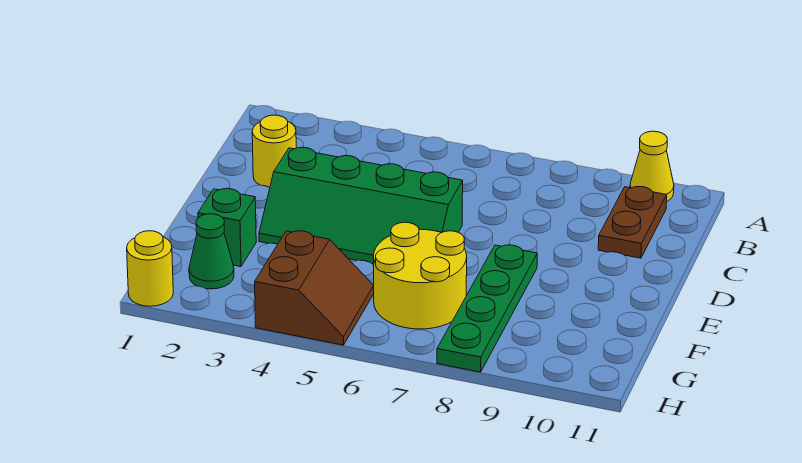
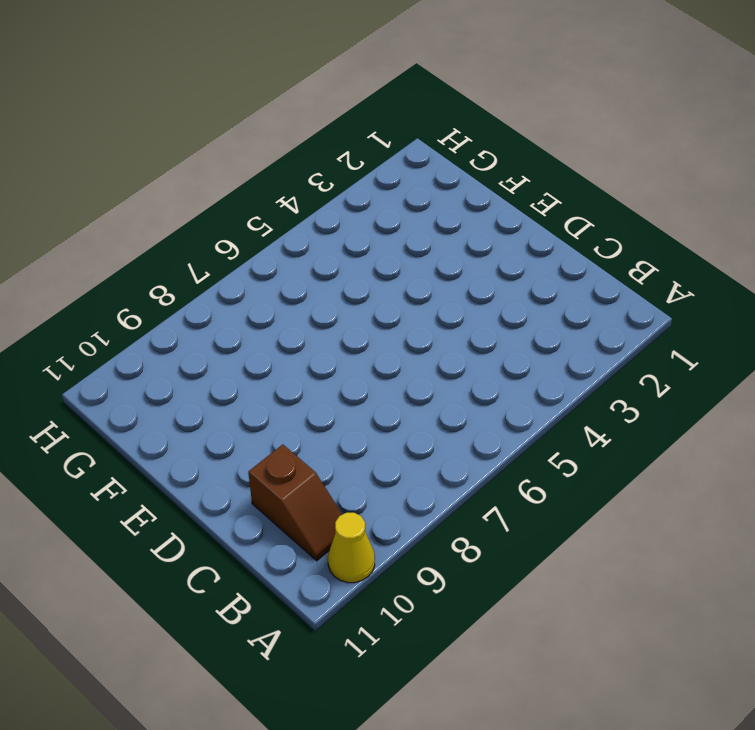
brown 1x2 slope [248,445,342,561] -> brown 1x2 plate [598,186,667,258]
none -> yellow 1x1 round brick [252,115,296,188]
none -> green 2x4 slope [259,147,463,264]

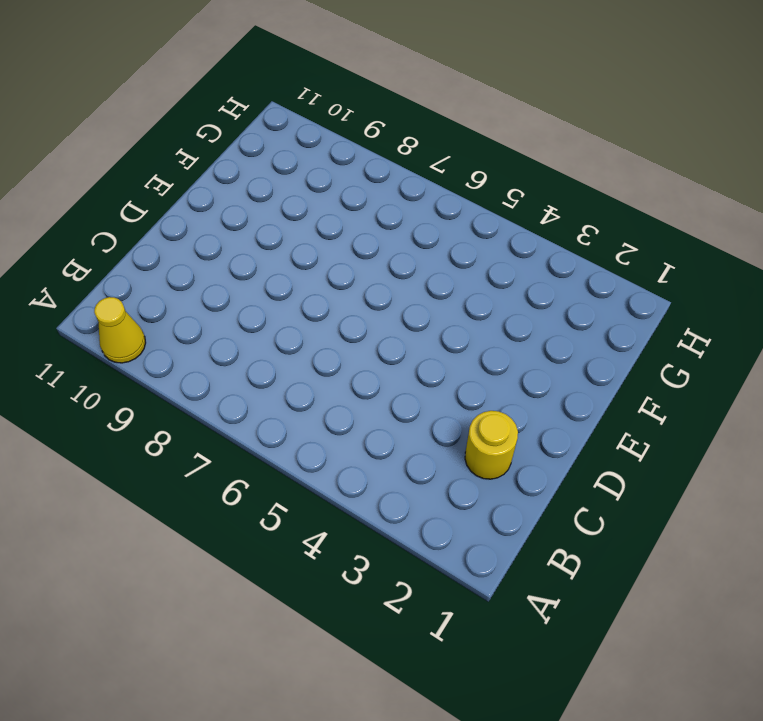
none -> brown 1x2 plate [598,186,667,258]
none -> green 2x4 slope [259,147,463,264]

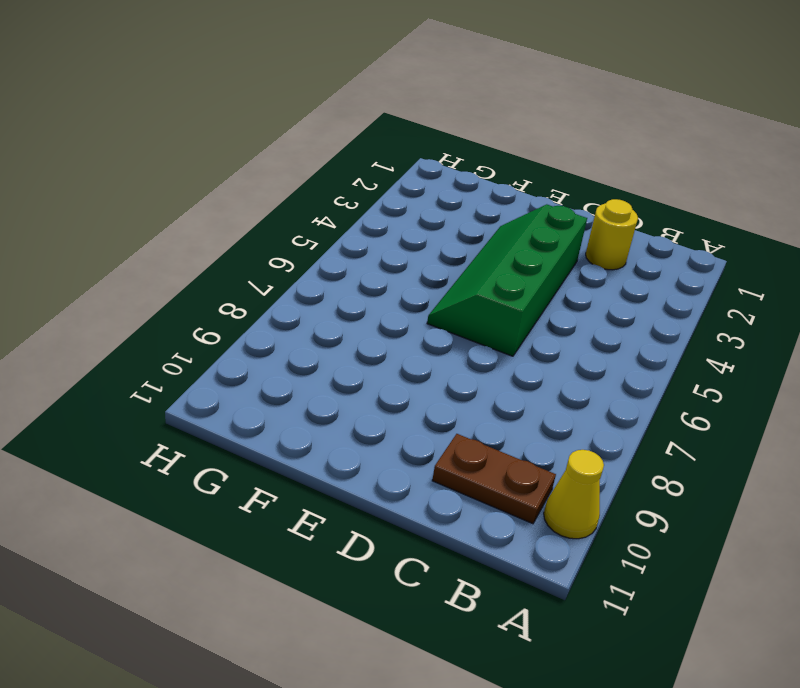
none -> green 1x4 plate [437,245,537,372]
none -> green 1x1 brick [198,189,256,267]

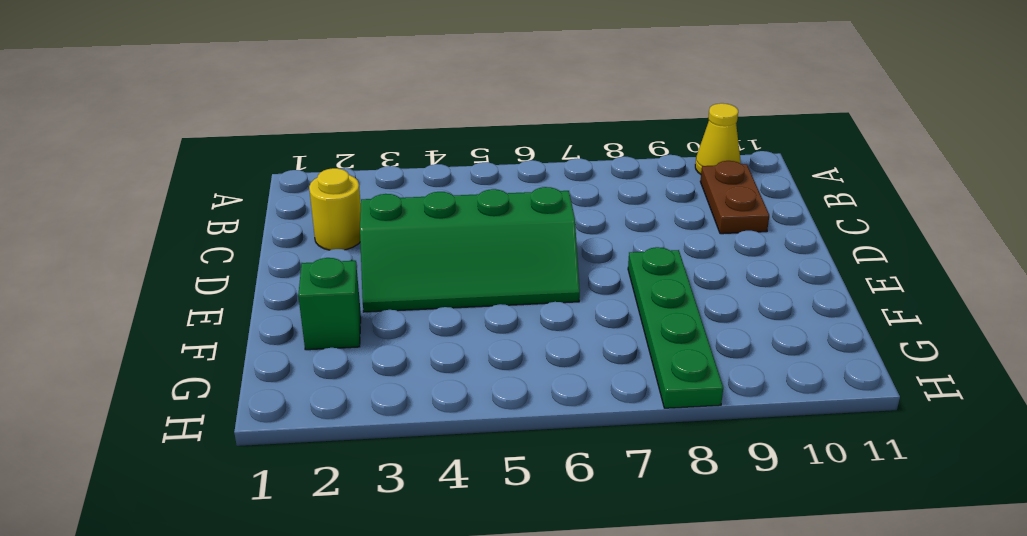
none -> yellow 2x2 round brick [374,222,467,329]
none -> green 1x1 cone [189,214,234,289]

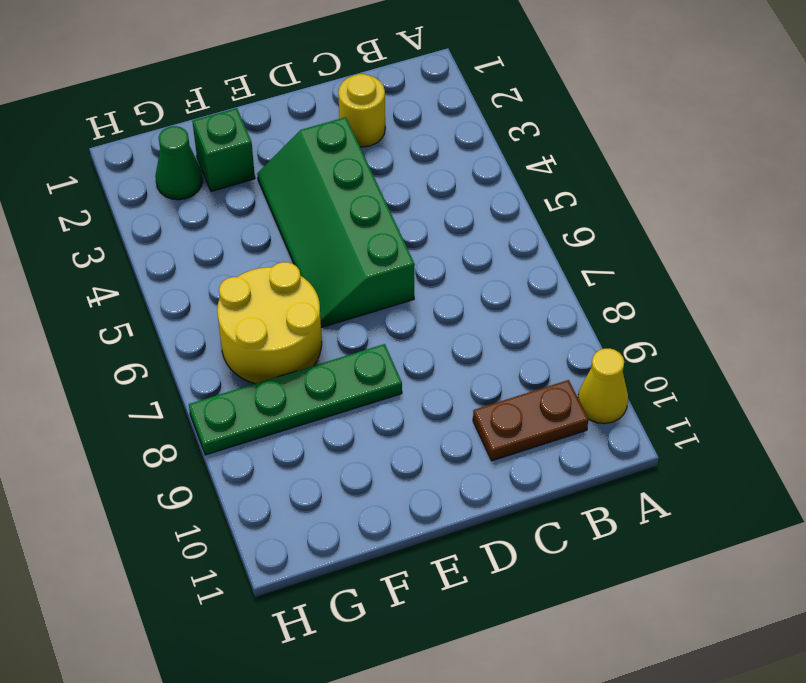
none -> brown 2x2 slope [255,231,374,345]
none -> yellow 1x1 round brick [127,231,173,306]

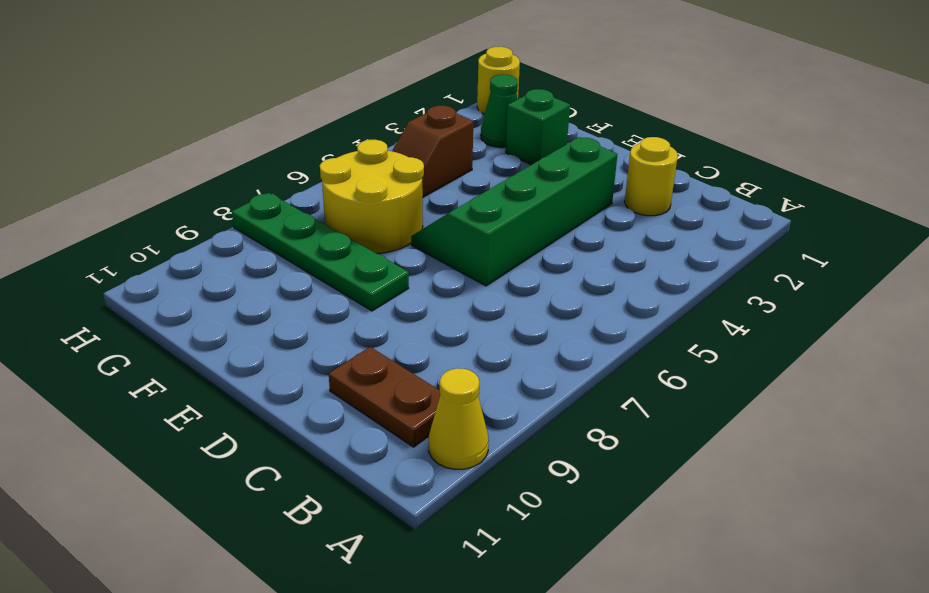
brown 1x2 slope [392,106,473,197] -> brown 2x2 slope [255,231,374,345]

